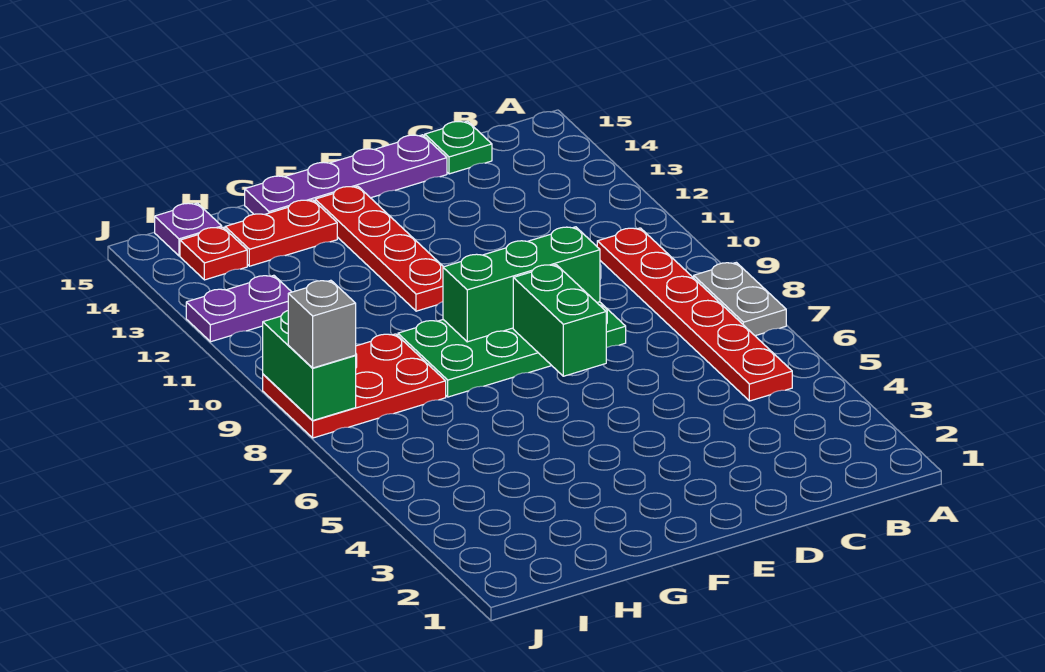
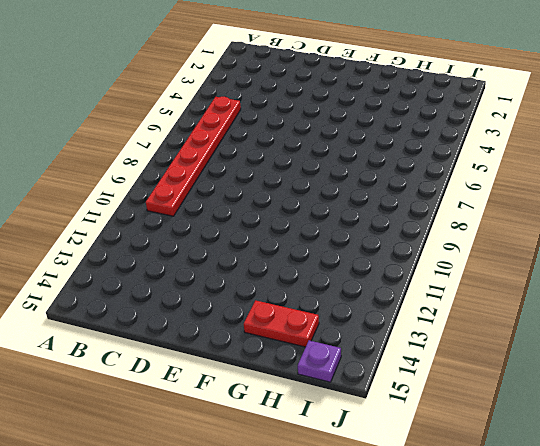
none -> grey 1x2 plate [694,262,786,336]
none -> green 1x1 plate [425,121,492,174]
none -> green 2x4 plate [398,302,626,397]

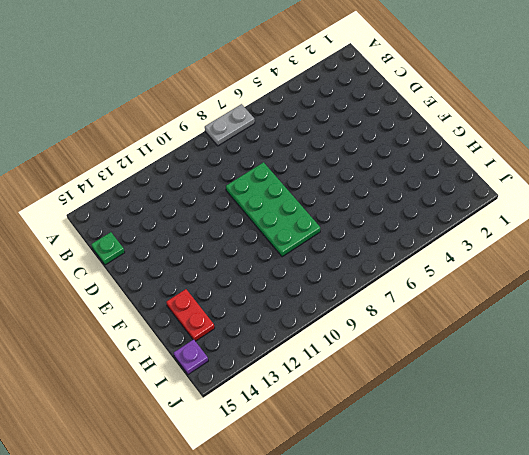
none -> red 1x6 plate [597,228,792,401]
none -> purple 1x4 plate [245,135,447,214]
none -> red 1x4 plate [315,186,443,311]

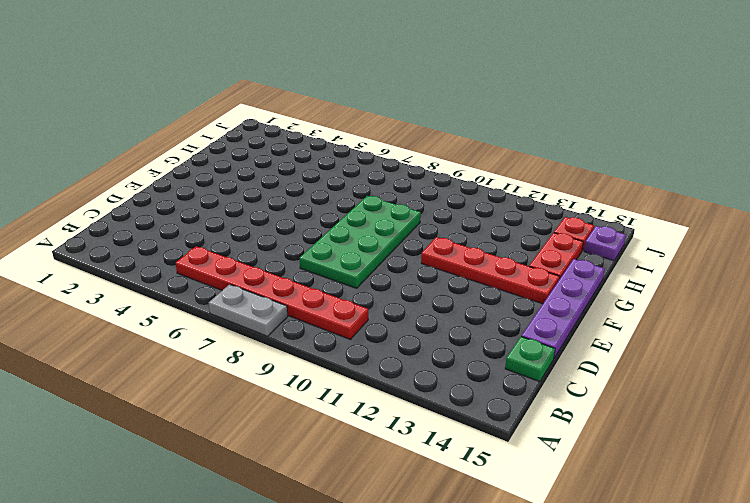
none -> red 2x3 plate [263,334,446,438]
none -> purple 1x2 plate [186,275,291,342]
none -> green 1x3 brick [443,227,600,342]

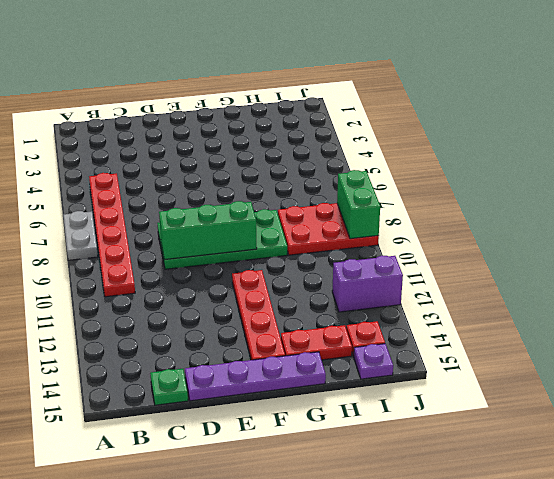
purple 1x2 brick [332,256,403,312] -> purple 1x2 plate [186,275,291,342]
none -> green 1x2 brick [513,265,606,376]
none -> grey 1x1 brick [288,280,356,368]

